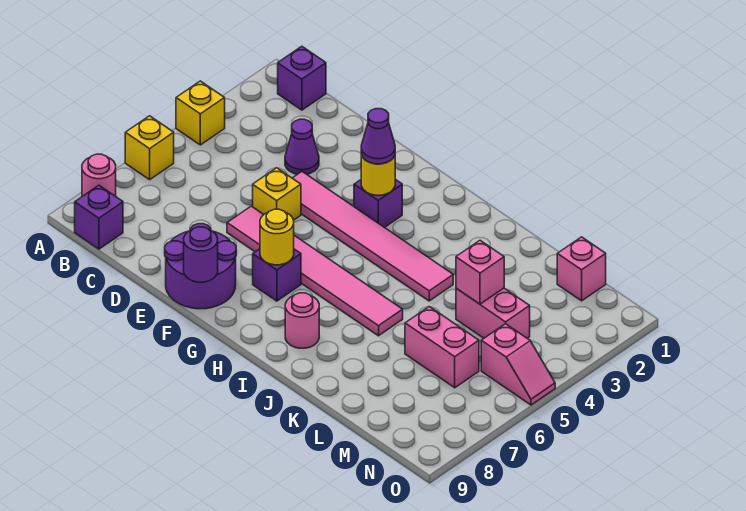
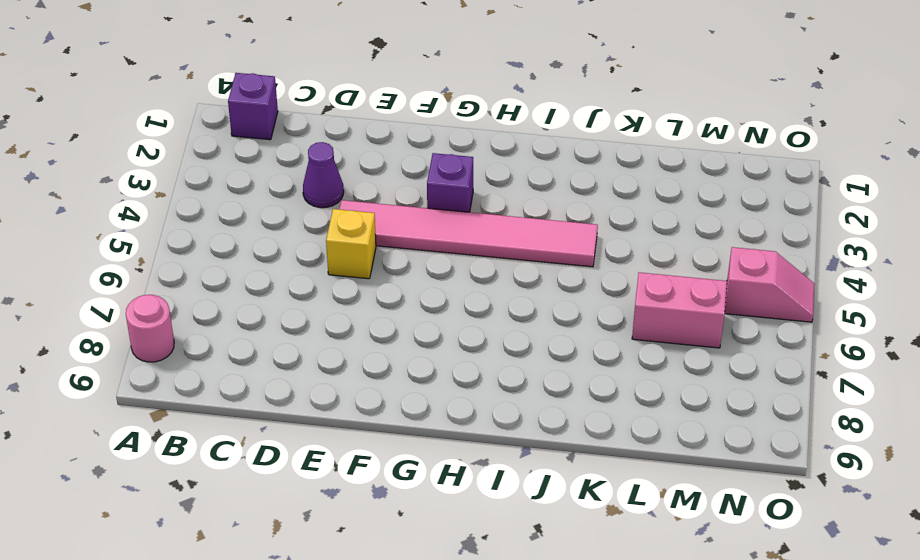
none -> yellow 1x1 brick [176,81,225,145]
none -> yellow 1x1 brick [125,116,174,180]
none -> purple 1x1 brick [75,185,123,249]

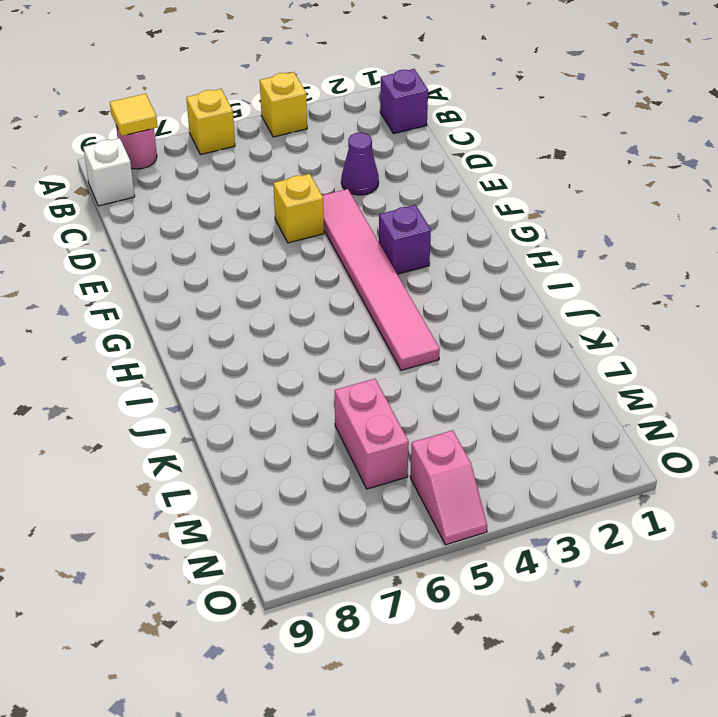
yellow 1x1 tile [110,94,158,136] -> none
white 1x1 brick [83,138,135,206] -> purple 1x1 brick [75,185,123,249]
none -> pink 1x6 tile [227,206,403,336]
none -> purple 2x2 round brick [165,224,236,309]
none -> purple 1x1 brick [253,249,301,301]

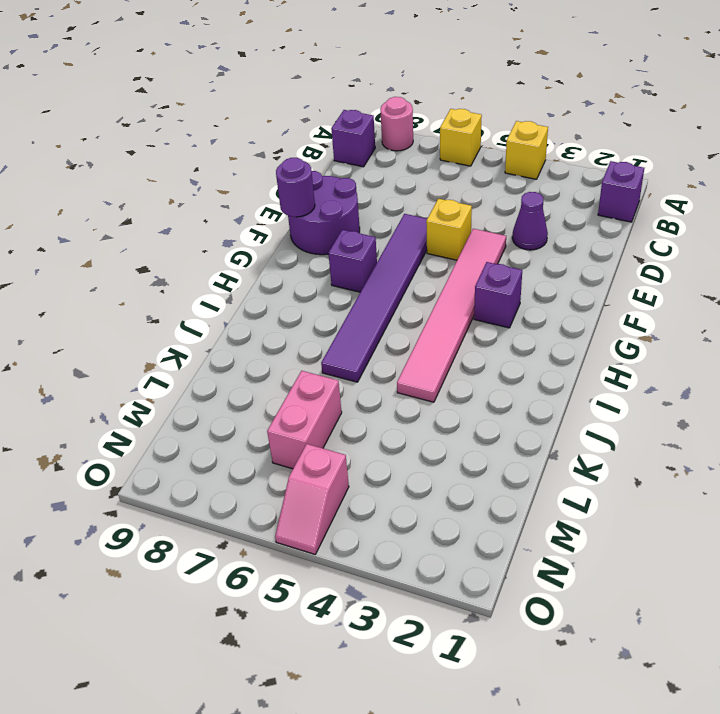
purple 1x6 tile [321,214,427,382] -> pink 1x6 tile [227,206,403,336]
none -> pink 1x1 round brick [285,293,319,348]
none -> pink 1x2 brick [456,288,530,338]
none -> pink 1x1 brick [557,237,606,301]

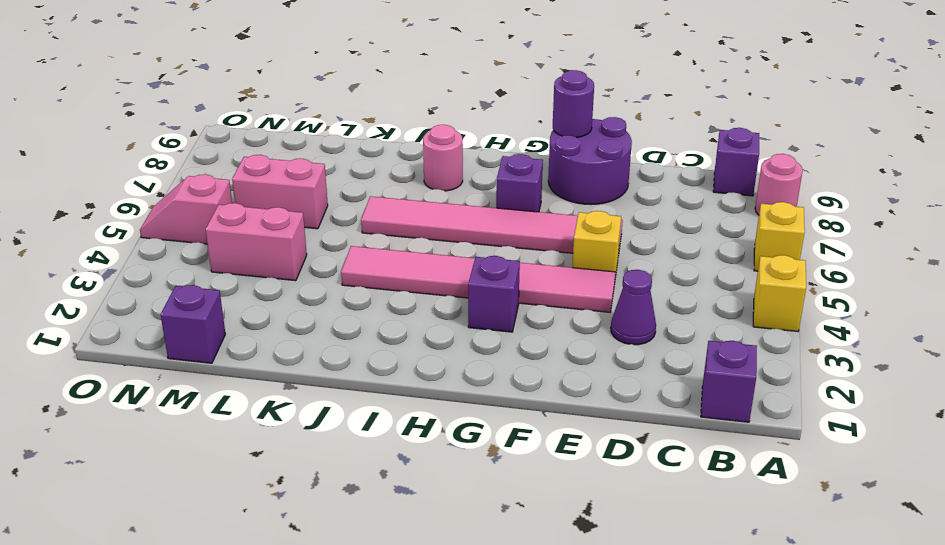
purple 1x1 brick [161,285,225,363] -> pink 1x1 brick [557,237,606,301]
none -> yellow 1x1 round brick [361,155,395,195]
none -> yellow 1x1 round brick [260,209,294,265]
none -> pink 1x1 brick [456,240,504,304]

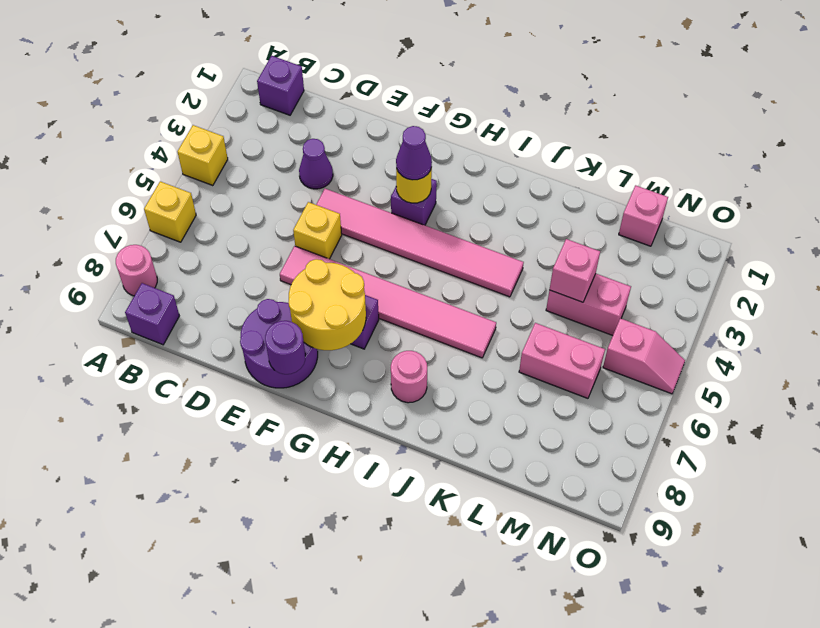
yellow 2x2 round brick [288,259,366,350] -> yellow 1x1 round brick [260,209,294,265]

